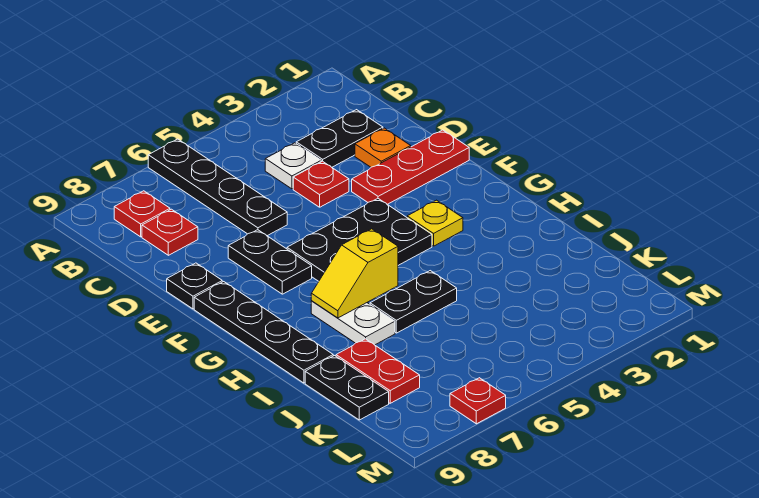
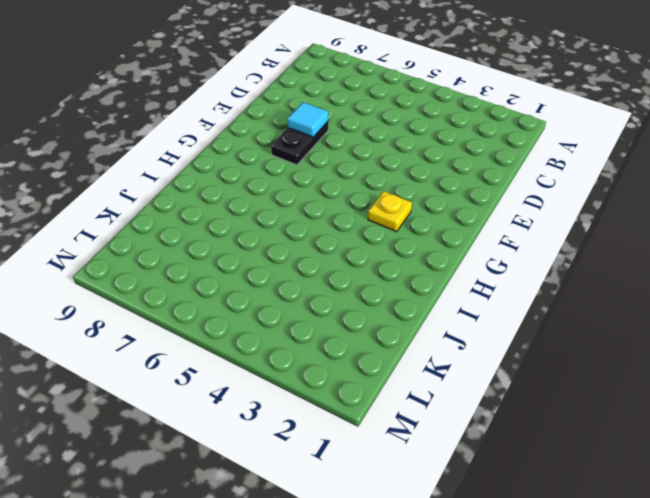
cyan 1x1 tile [287,102,328,137] -> none
none -> black 1x4 plate [148,139,287,236]
none -> red 1x1 plate [114,191,170,237]
none -> black 1x2 plate [296,110,383,167]

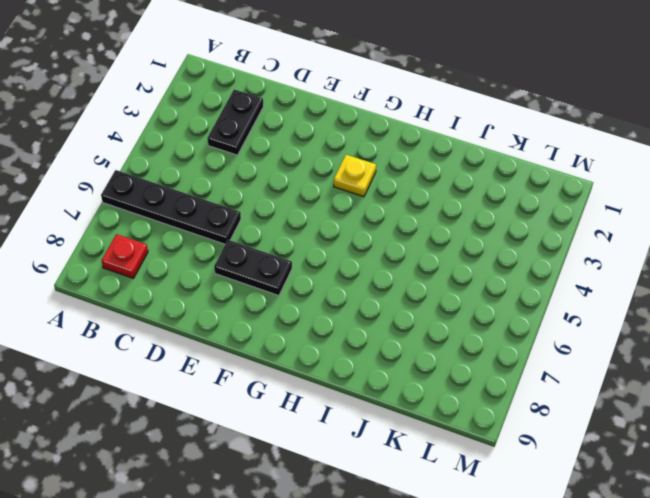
none -> white 1x1 plate [265,143,321,189]
none -> red 1x1 plate [142,209,198,255]
none -> orange 1x1 plate [355,128,411,167]

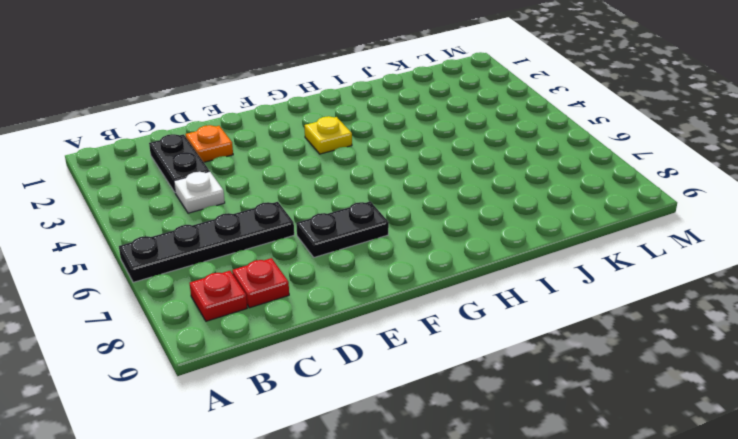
none -> red 1x1 plate [293,161,349,207]
none -> red 1x3 plate [352,130,469,204]
none -> black 1x1 plate [167,263,222,309]

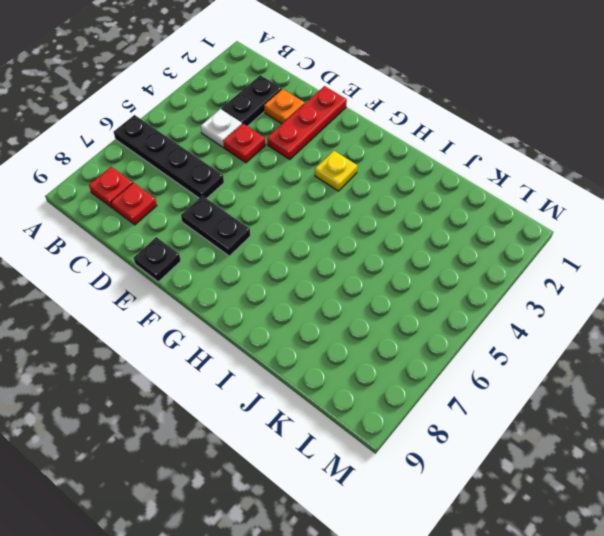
none -> black 2x3 plate [287,199,432,281]
none -> black 1x4 plate [194,282,333,383]
none -> white 1x2 plate [311,301,395,345]

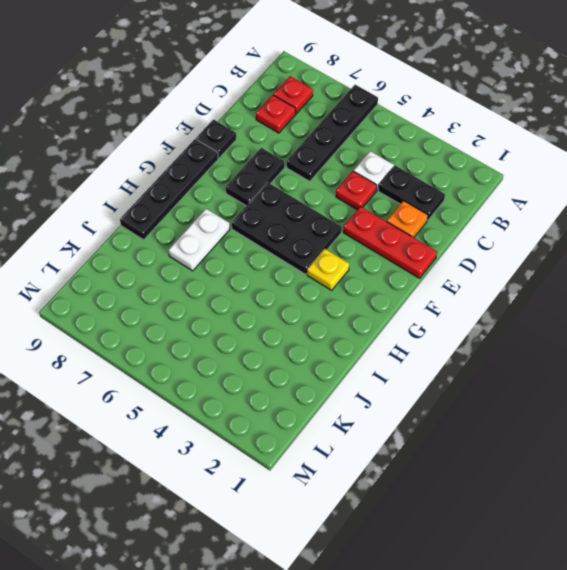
none -> black 1x2 plate [370,271,457,333]
none -> red 1x2 plate [336,339,420,403]
none -> black 1x2 plate [305,356,389,420]

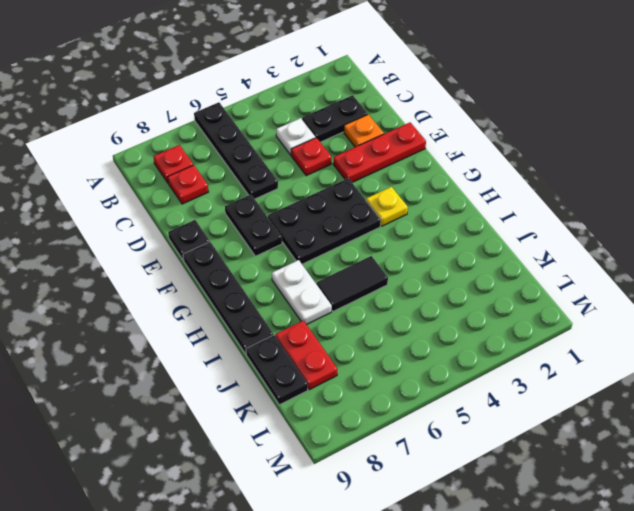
black 1x2 tile [317,256,388,311] -> black 1x2 plate [370,271,457,333]
none -> red 1x1 plate [450,378,506,424]
none -> yellow 1x2 slope [311,229,398,318]

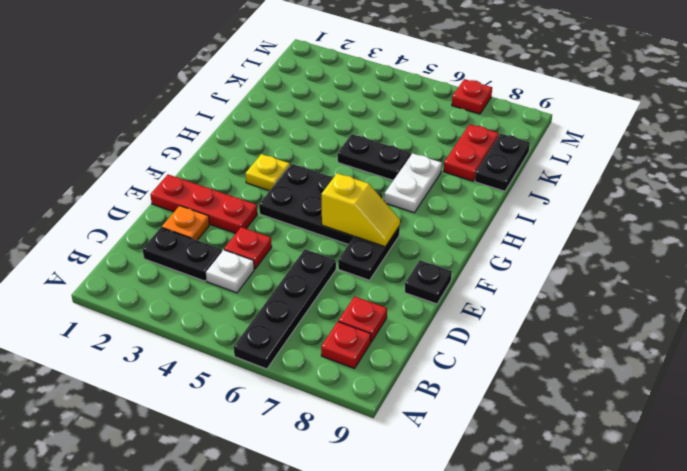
yellow 1x2 slope [321,173,400,247] -> yellow 1x2 slope moved to [311,229,398,318]
none -> black 1x4 plate [194,282,333,383]

